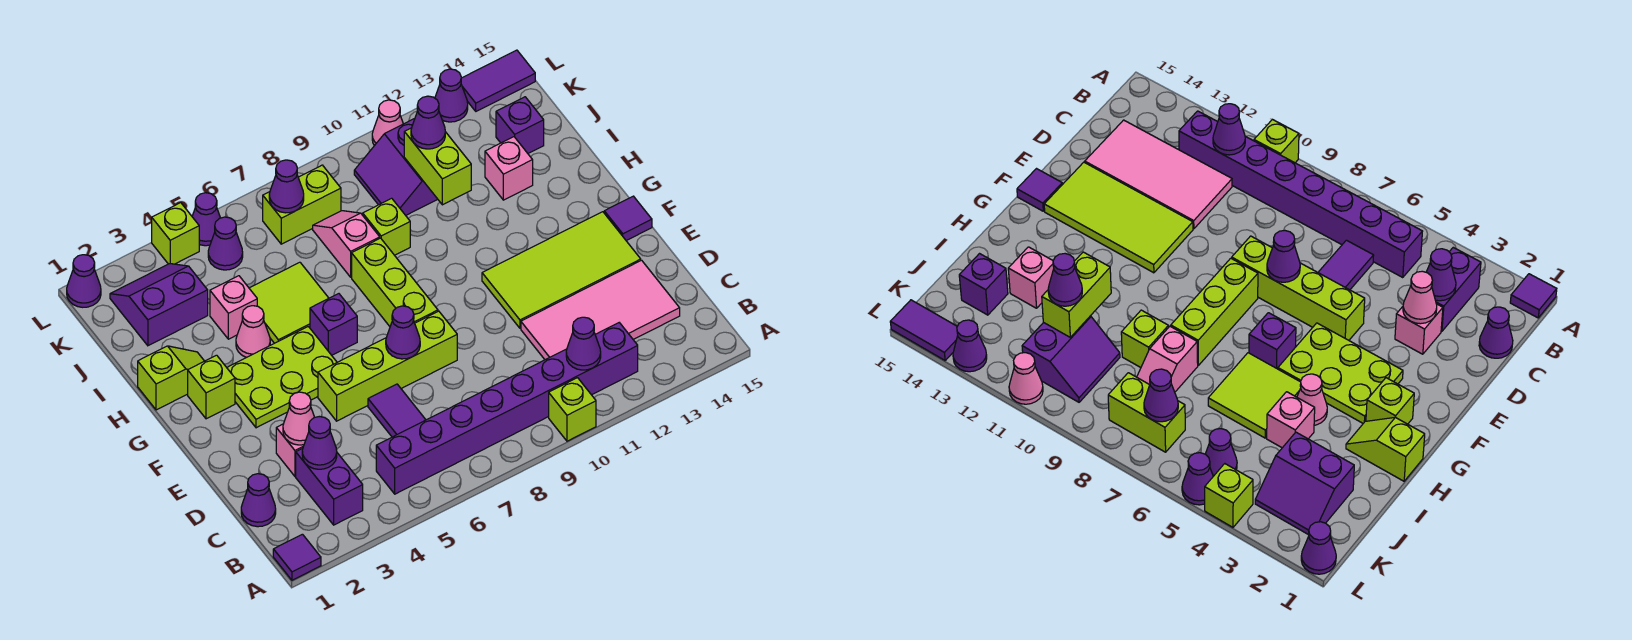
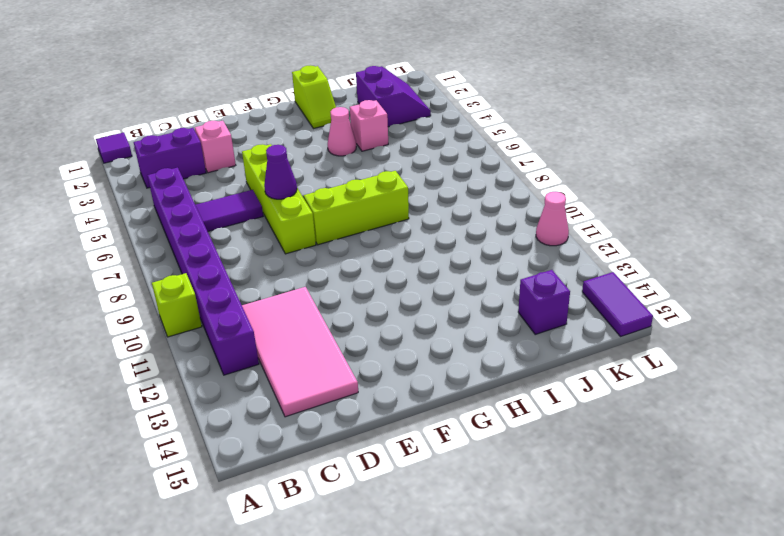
none -> purple 1x1 cone [241,474,276,527]
none -> lime 2x4 tile [482,212,641,328]
none -> lime 2x3 plate [227,327,337,428]
none -> purple 1x1 tile [604,196,652,241]

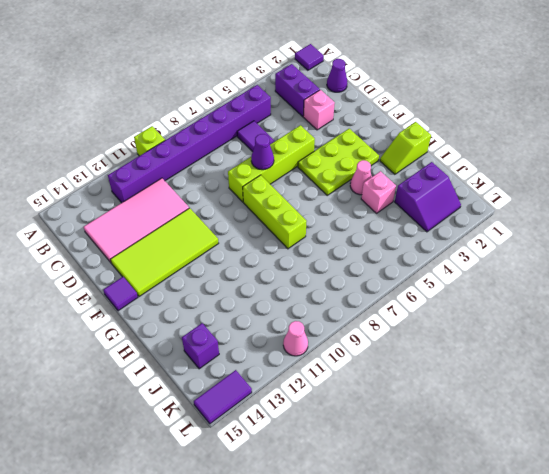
none -> lime 1x1 brick [188,355,235,419]
none -> purple 1x1 brick [310,294,357,355]
none -> lime 2x2 tile [249,262,329,343]
none -> pink 1x2 slope [313,211,380,277]

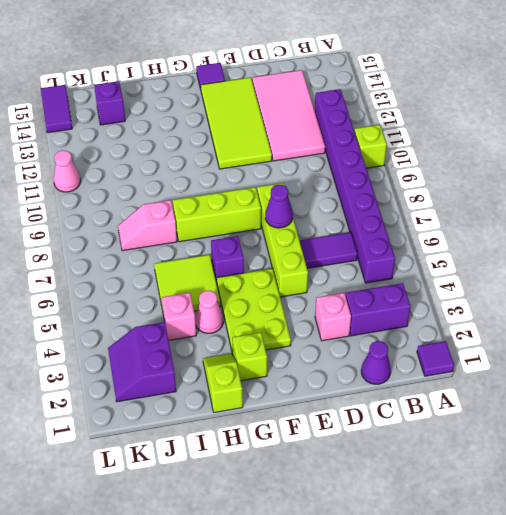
none -> lime 1x1 brick [363,198,410,255]
none -> pink 1x1 brick [485,137,533,200]
none -> purple 2x2 slope [354,119,438,215]
none -> purple 1x1 cone [208,217,243,270]

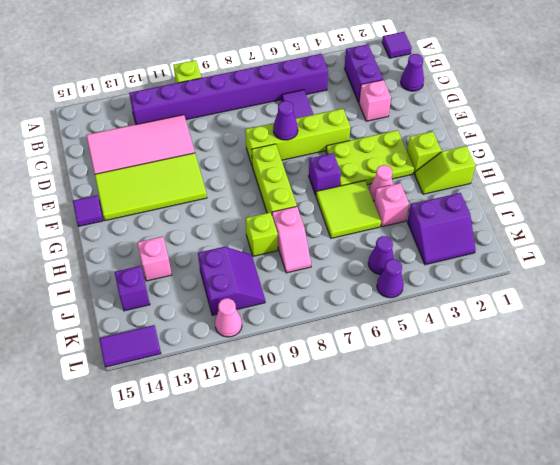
none -> lime 1x2 brick [263,165,341,244]
none -> purple 1x1 cone [67,255,101,307]
none -> lime 1x1 brick [152,203,199,264]
none -> purple 1x1 cone [435,69,468,122]

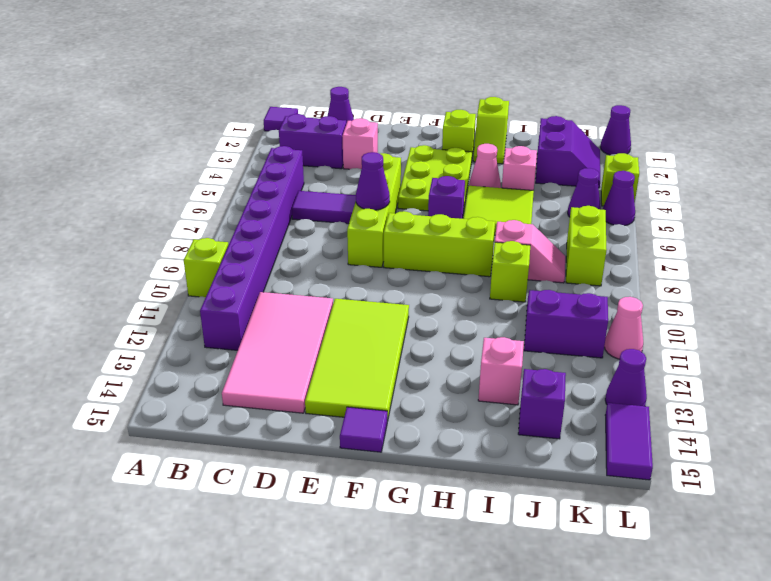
none -> purple 1x1 cone [566,317,601,370]
none -> purple 1x1 cone [302,417,337,469]
none -> pink 1x1 cone [283,392,315,445]
none -> lime 1x2 brick [404,128,471,205]

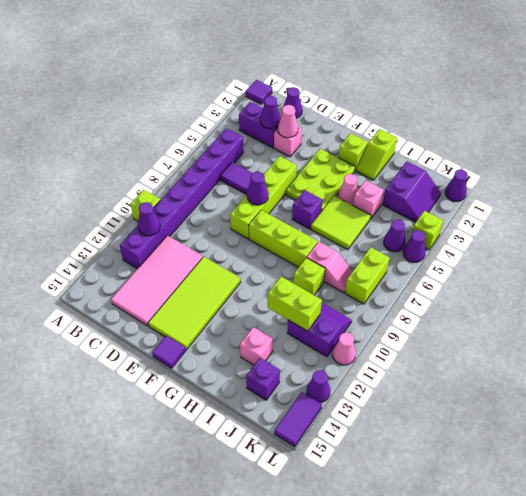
none -> purple 1x1 cone [269,160,304,213]
none -> purple 1x1 cone [411,96,445,149]

